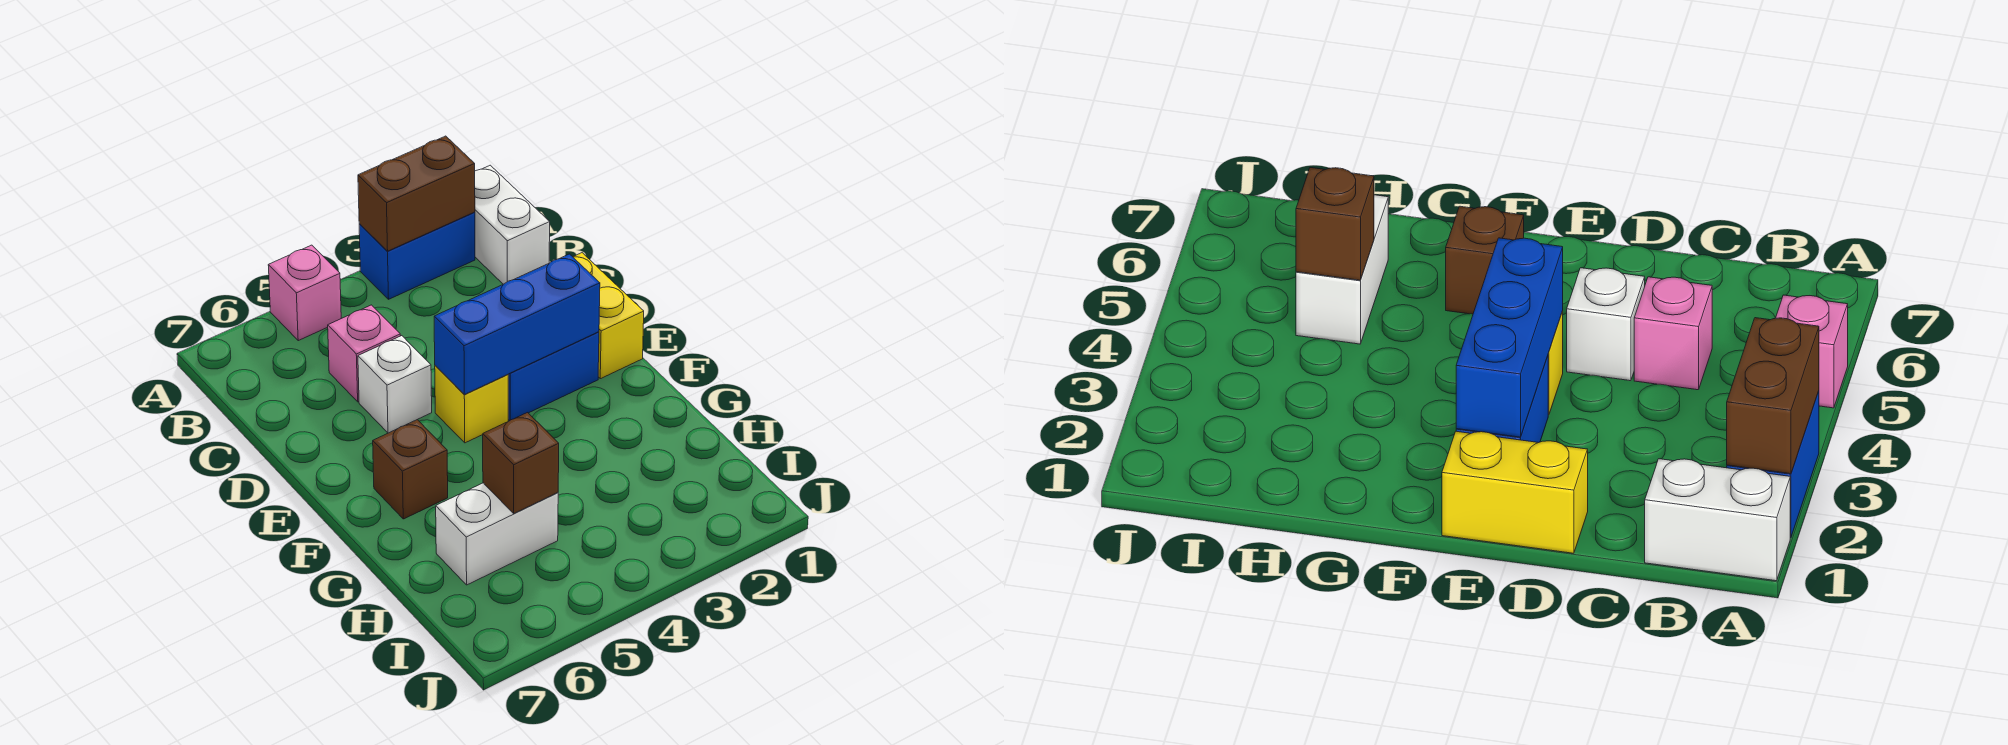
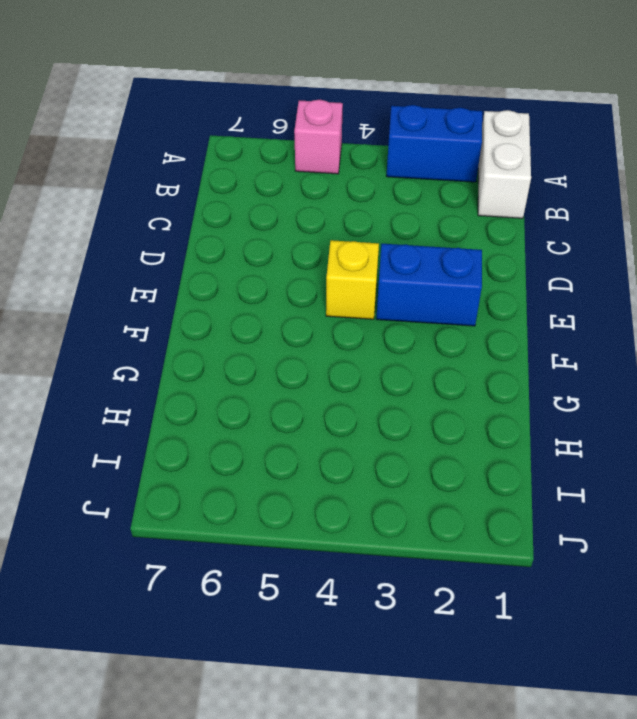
none -> pink 1x1 brick [328,305,400,402]
none -> yellow 1x2 brick [573,253,644,379]
none -> white 1x1 brick [358,336,432,433]

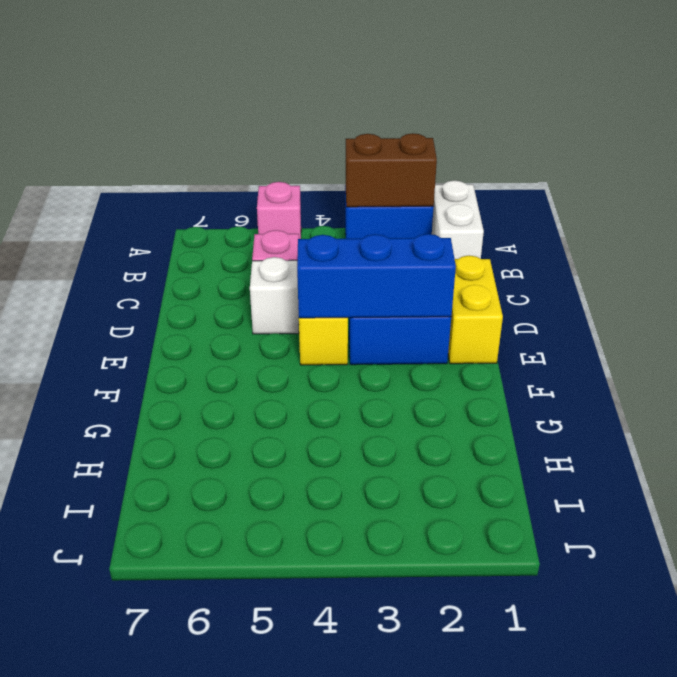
none -> brown 1x1 brick [373,420,448,519]
none -> white 1x2 brick [436,483,558,585]
none -> brown 1x1 brick [483,413,559,513]

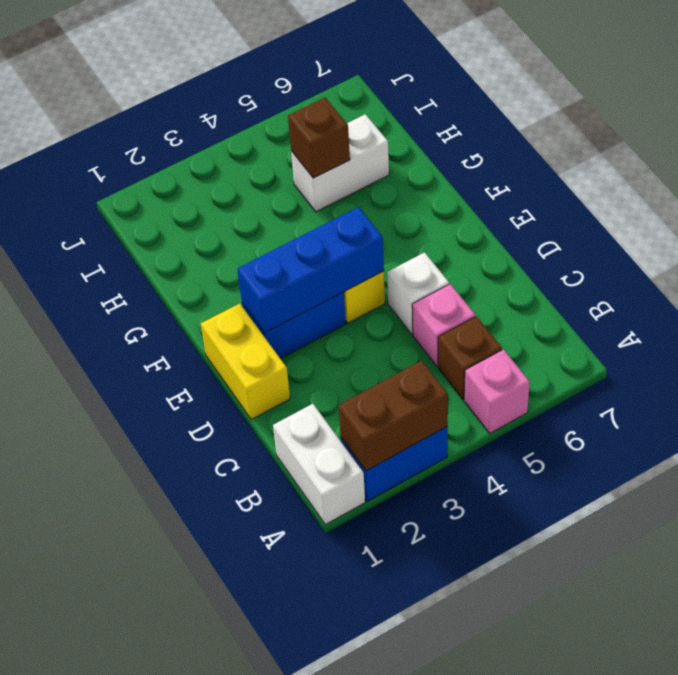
brown 1x1 brick [438,316,502,400] -> brown 1x1 brick moved to [373,420,448,519]

